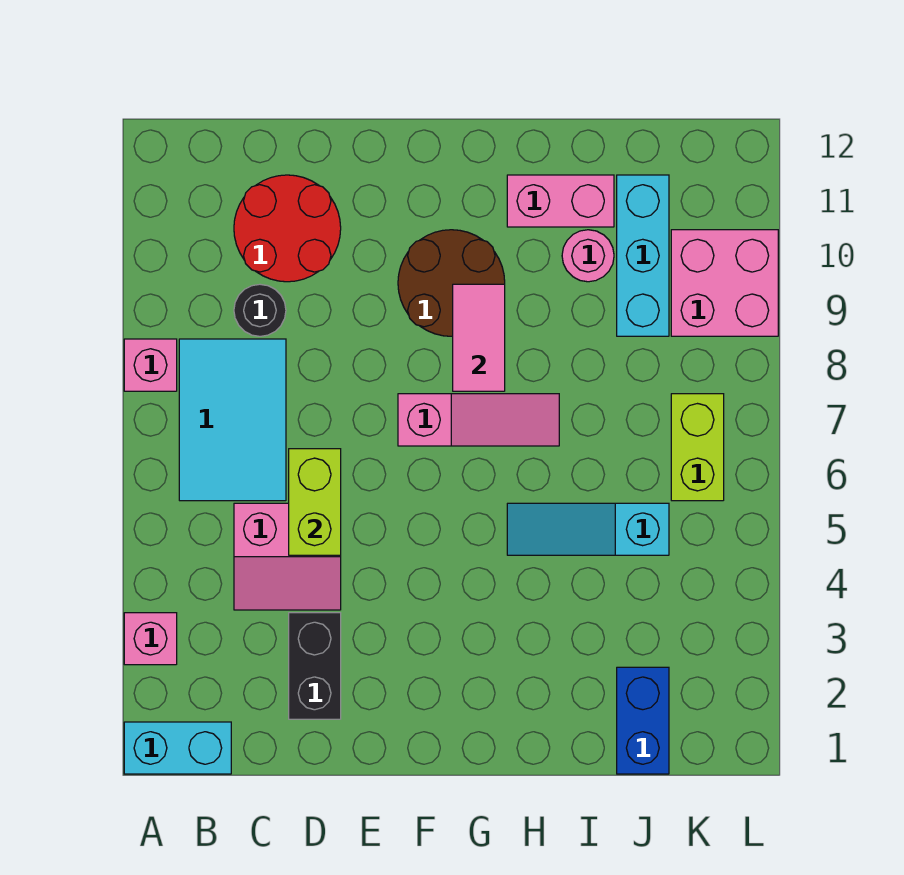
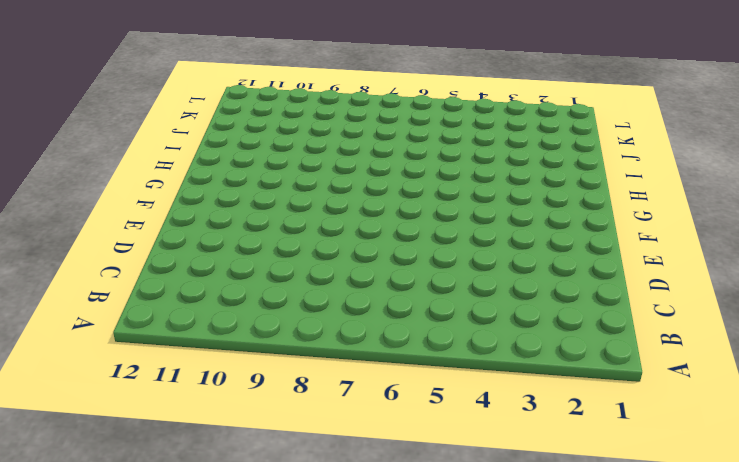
none -> cyan 1x2 brick [124,722,231,774]
none -> pink 1x1 brick [124,613,177,665]
none -> pink 1x1 brick [124,339,177,391]

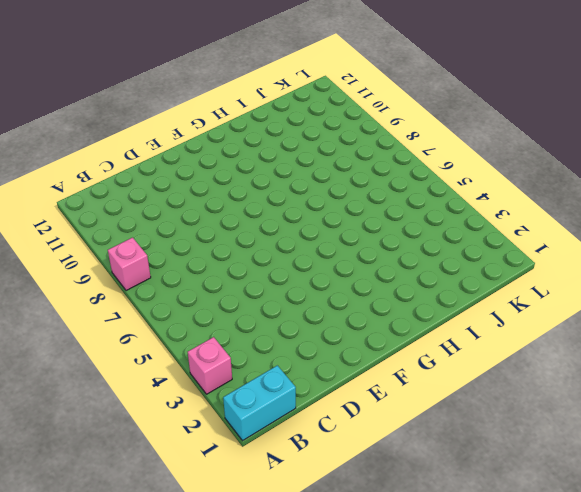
none -> cyan 2x3 tile [179,339,286,501]
none -> pink 2x2 slope [234,503,341,610]
none -> black 1x1 round brick [234,284,286,336]

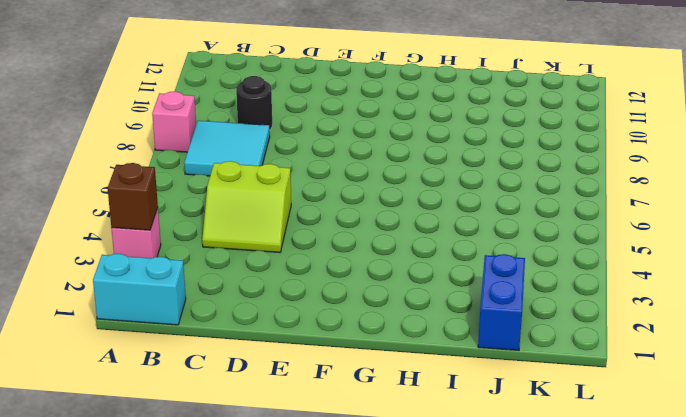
brown 1x1 brick [108,163,158,230] -> none
cyan 2x2 tile [184,121,270,176] -> cyan 2x3 tile [179,339,286,501]
lime 2x2 slope [202,161,291,253] -> pink 2x2 slope [234,503,341,610]
none -> red 2x2 round brick [234,175,341,282]
none -> black 1x2 brick [289,613,341,719]
none -> pink 1x3 slope [398,394,559,446]

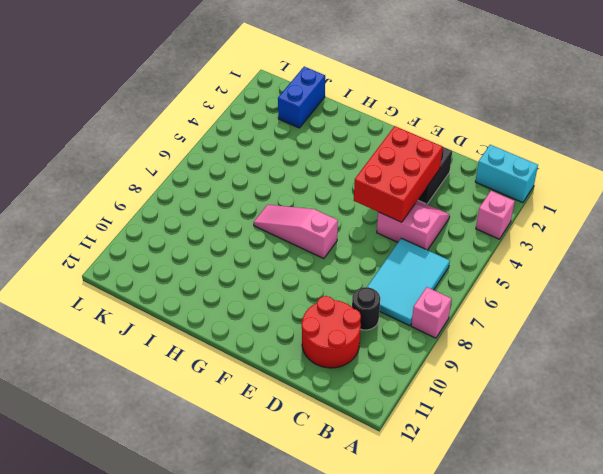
red 2x3 brick [354,126,443,222] -> lime 1x2 brick [289,449,341,555]
none -> brown 2x2 round brick [398,230,505,336]
none -> cyan 1x3 slope [507,503,669,555]
none -> pink 1x2 brick [507,175,614,227]

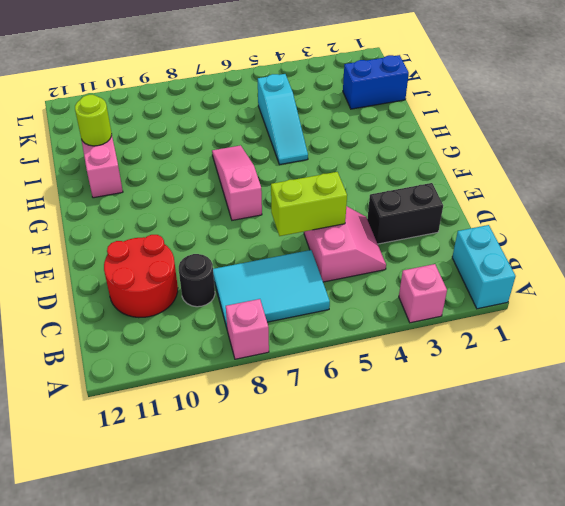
lime 1x1 round brick [75,95,112,146] -> none
none -> brown 2x2 round brick [398,230,505,336]
none -> pink 1x1 round brick [562,230,614,282]
none -> cyan 1x3 brick [617,175,669,336]

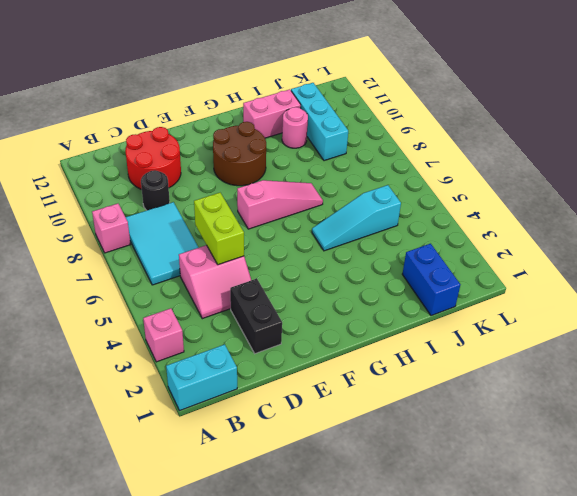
none -> lime 1x2 brick [671,394,724,501]
none -> pink 2x2 brick [671,230,778,336]
none -> pink 1x2 tile [453,284,505,391]

